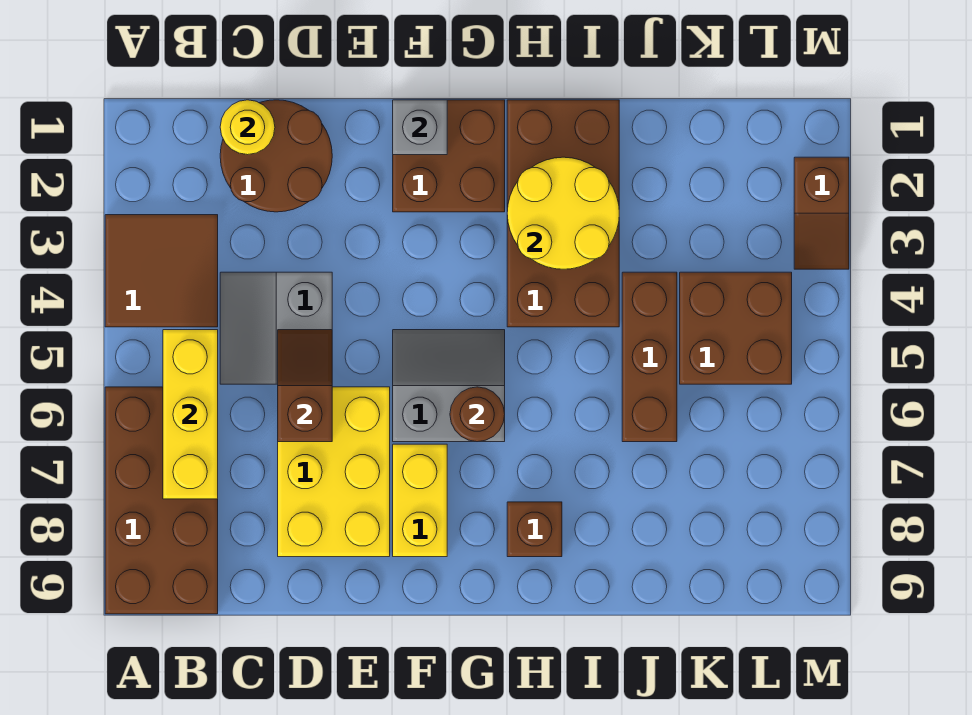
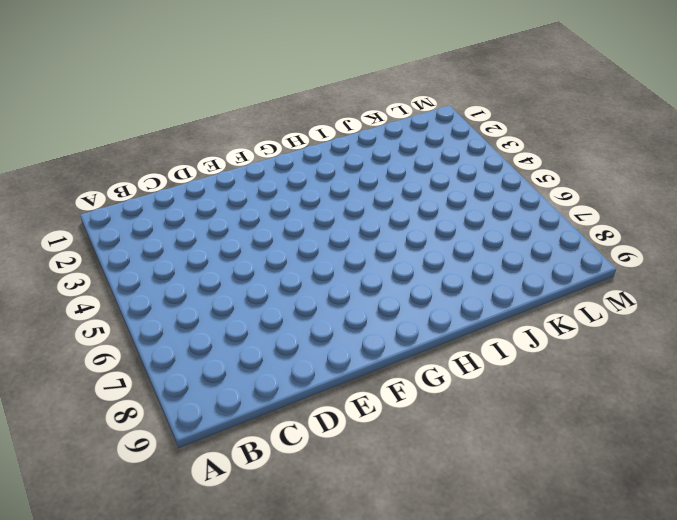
none -> brown 2x2 tile [105,215,218,327]
none -> brown 2x4 brick [105,387,218,614]
none -> brown 2x2 round brick [220,100,332,212]

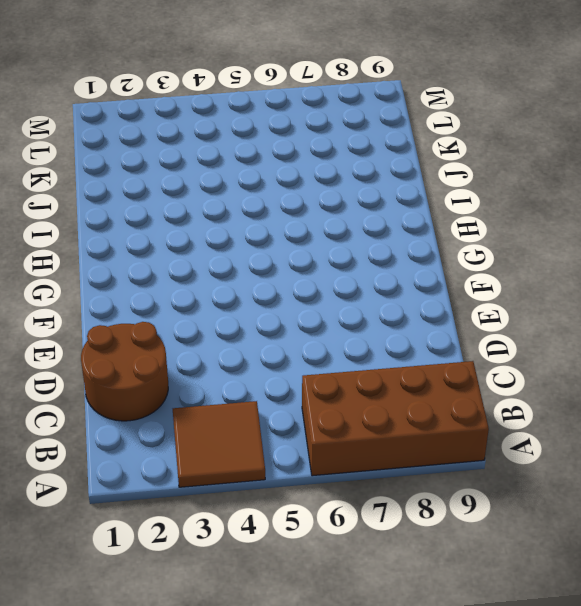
none -> grey 2x2 slope [220,272,332,384]
none -> yellow 2x3 brick [278,387,390,557]
none -> brown 2x2 brick [393,100,505,212]

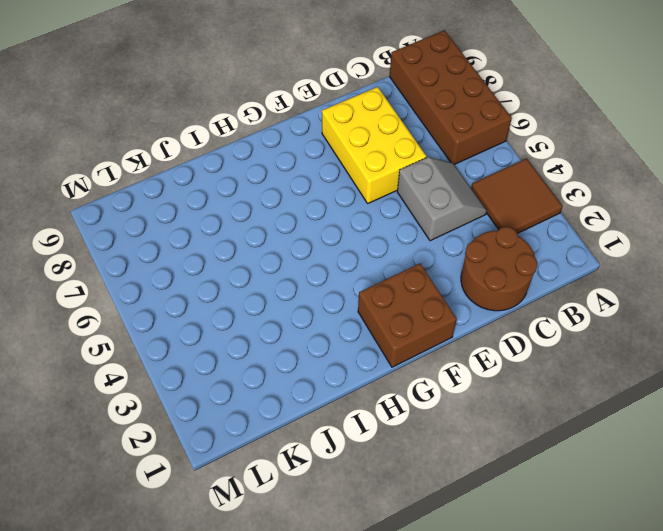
none -> grey 2x2 slope [393,330,505,442]
none -> yellow 1x2 brick [393,444,447,557]
none -> brown 2x4 brick [507,100,619,327]

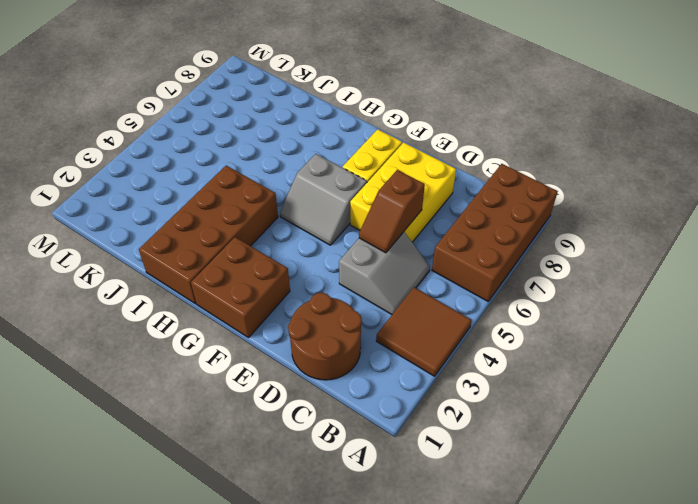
none -> brown 1x1 brick [507,502,562,557]
none -> brown 1x3 brick [622,272,677,442]
none -> brown 2x2 brick [680,272,792,384]

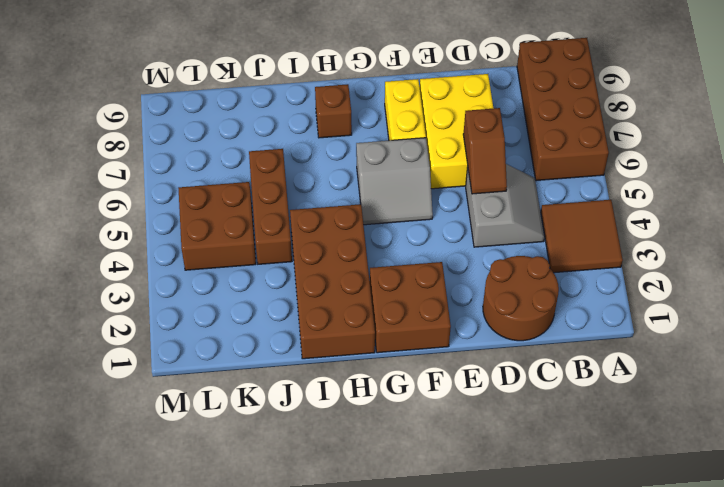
none -> brown 1x2 slope [794,157,849,269]
none -> yellow 1x3 brick [163,330,218,499]
none -> yellow 1x1 round brick [220,100,275,155]

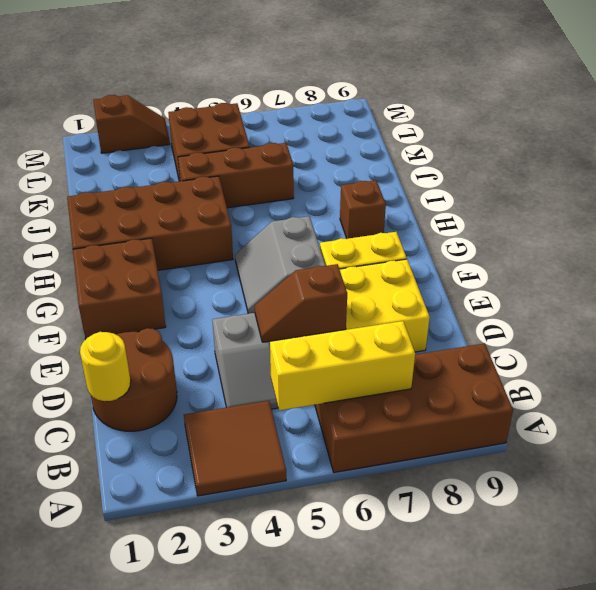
none -> grey 1x1 brick [393,100,447,155]
none -> brown 1x1 round brick [450,387,505,442]
none -> yellow 2x2 round brick [507,157,619,269]

